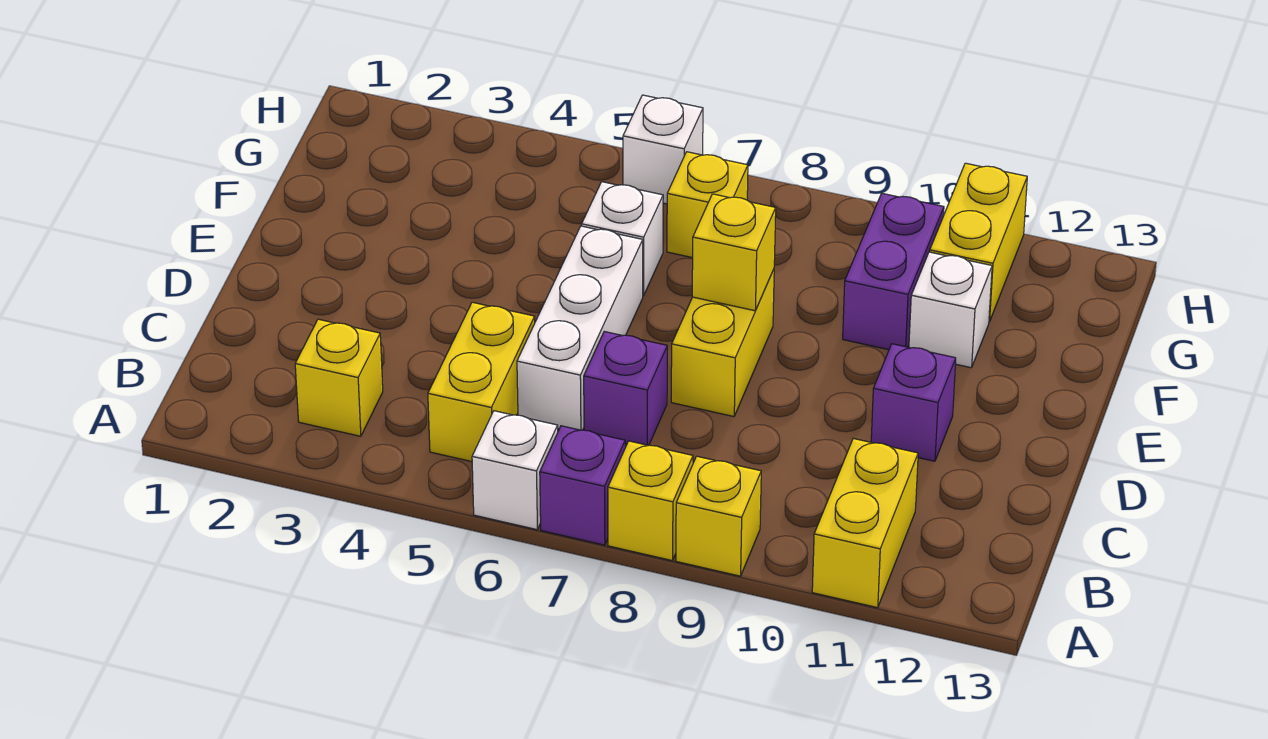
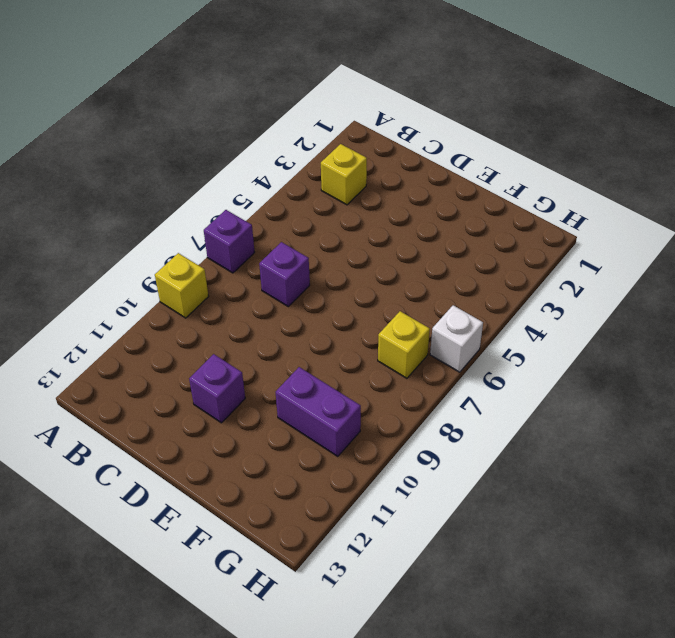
none -> white 1x1 brick [472,411,558,530]
none -> yellow 1x1 brick [608,441,693,560]
none -> yellow 1x2 brick [812,439,918,608]

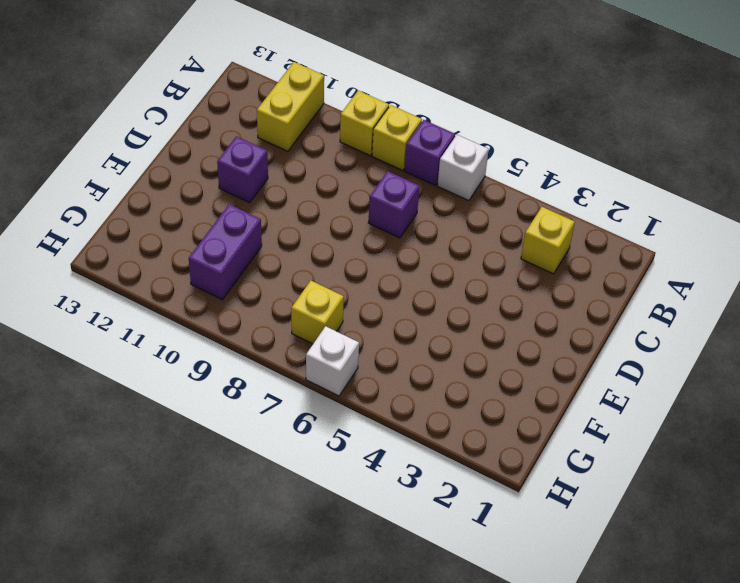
none -> yellow 1x2 brick [428,302,535,462]
none -> white 1x3 brick [517,226,643,430]
none -> yellow 1x2 brick [671,269,774,417]

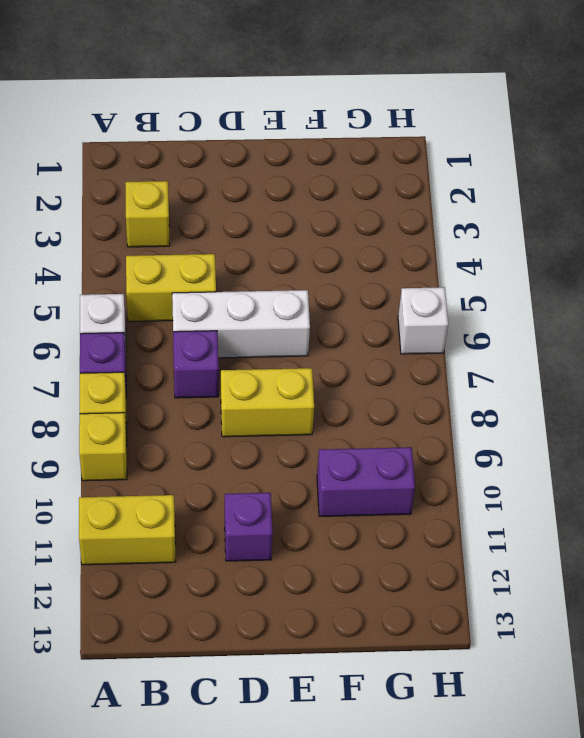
none -> white 1x1 brick [582,182,663,296]
none -> white 1x1 brick [909,252,992,368]
none -> yellow 1x1 brick [667,152,748,258]

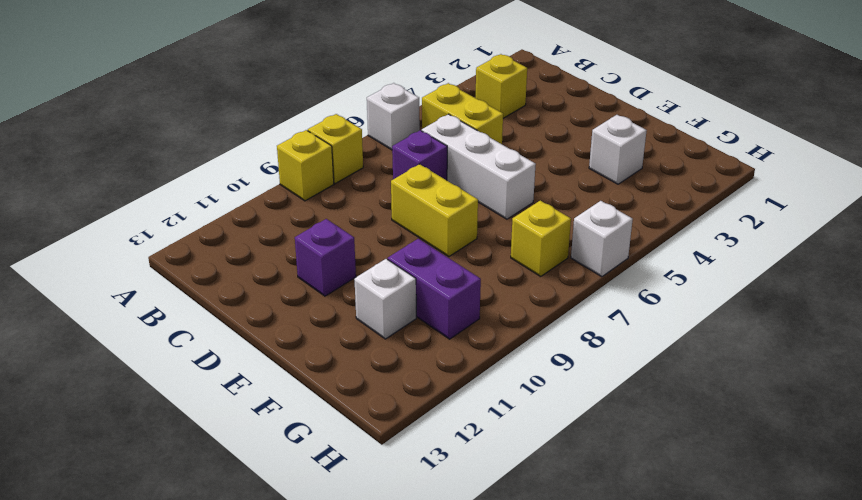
white 1x1 brick [589,115,647,184] -> white 1x1 brick moved to [582,182,663,296]
none -> purple 1x1 brick [540,426,625,545]
none -> yellow 1x2 brick [812,439,918,608]
none -> yellow 1x2 brick [930,163,1027,322]

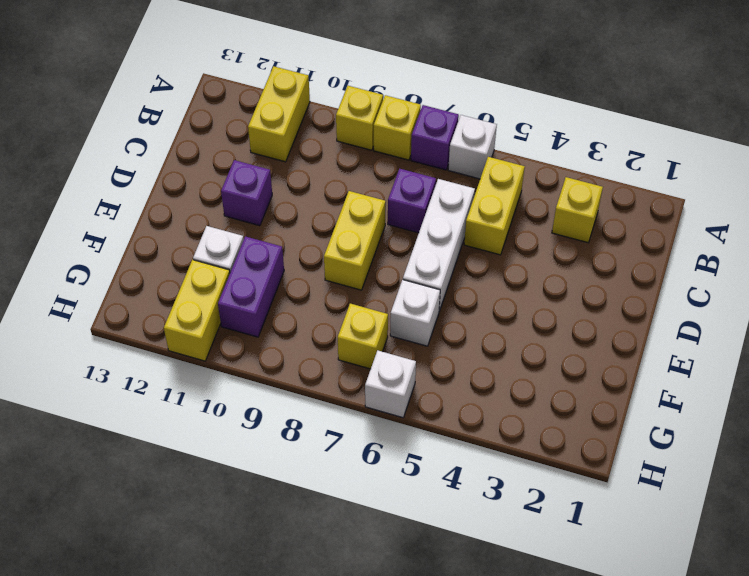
none -> yellow 1x1 brick [692,194,776,311]

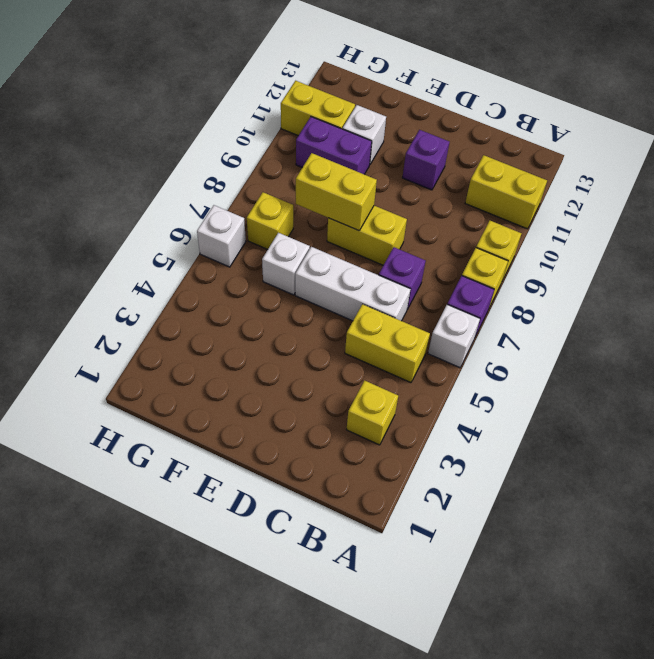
yellow 1x2 brick [296,153,377,231] -> yellow 1x1 brick [692,194,776,311]

